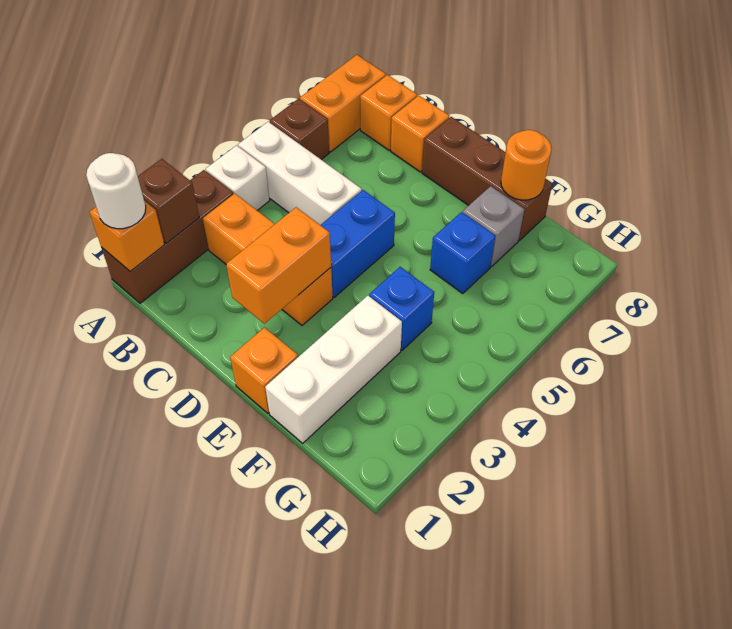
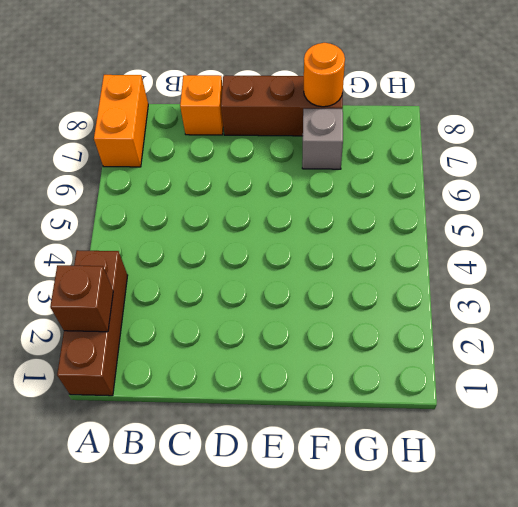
none -> white 1x1 brick [206,145,270,210]
none -> white 1x3 brick [238,122,361,225]
none -> brown 1x1 brick [270,99,329,160]

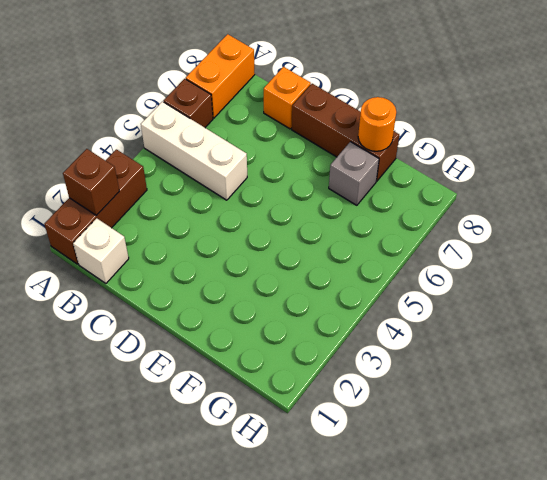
white 1x1 brick [73,218,129,283] -> white 1x1 brick moved to [206,145,270,210]
none -> orange 1x3 brick [203,193,333,325]
none -> orange 1x1 brick [360,75,417,150]
none -> blue 1x2 brick [321,190,395,297]

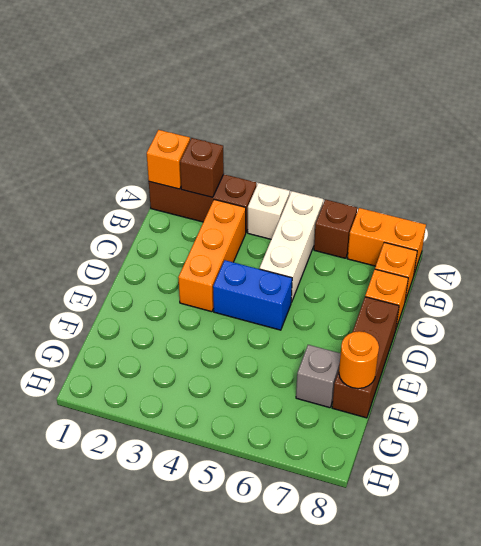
none -> orange 1x1 brick [230,327,298,413]
none -> white 1x3 brick [265,296,402,443]
none -> blue 1x1 brick [369,267,434,350]

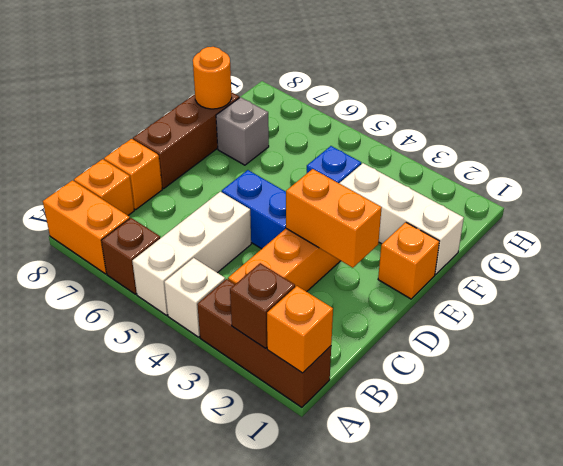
none -> blue 1x1 brick [430,212,495,294]
none -> white 1x1 round brick [86,153,146,229]

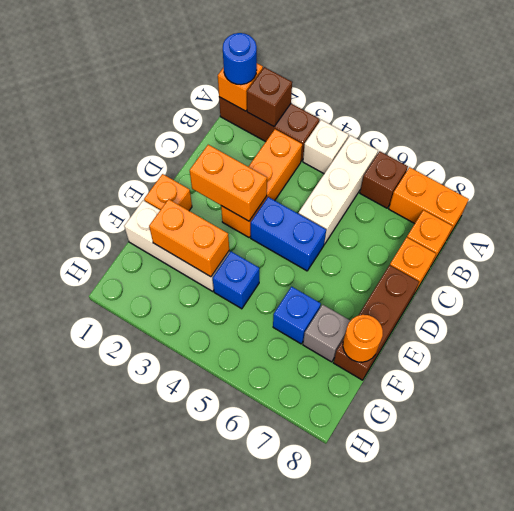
blue 1x1 round brick [223,33,257,85] -> white 1x1 round brick [86,153,146,229]
orange 1x2 brick [149,199,229,277] -> none

